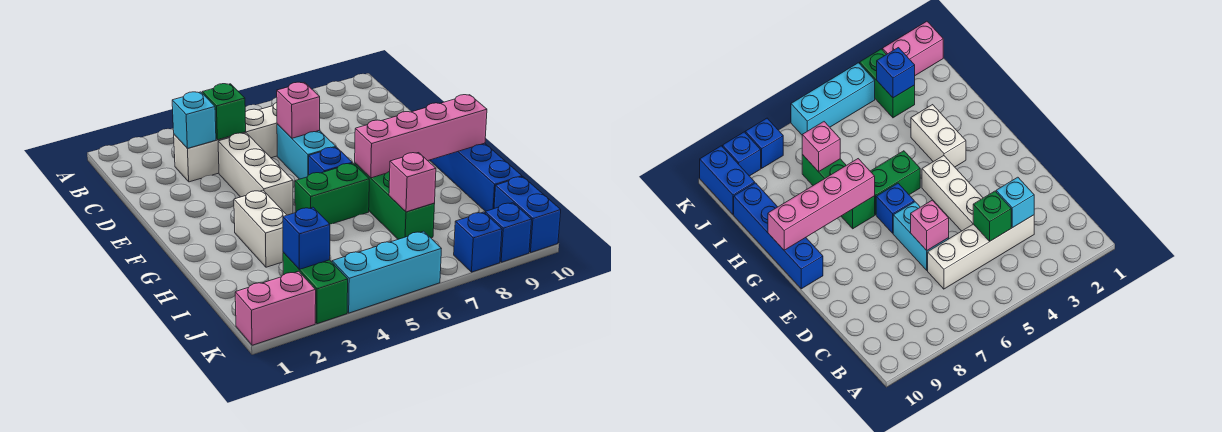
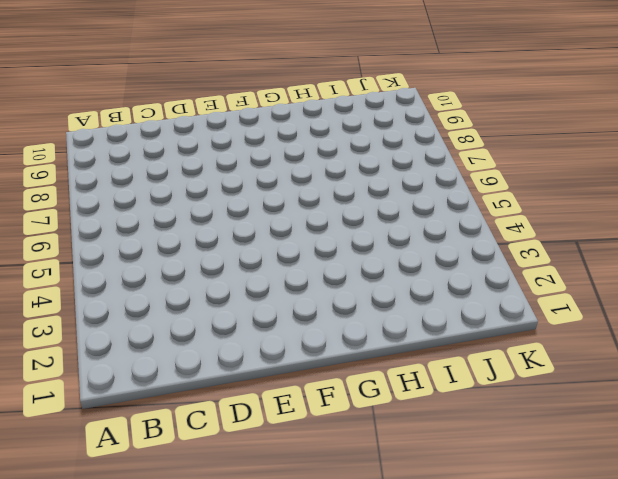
none -> white 1x4 brick [174,103,277,182]
none -> white 1x3 brick [218,133,293,215]
none -> cyan 1x2 brick [277,124,336,179]

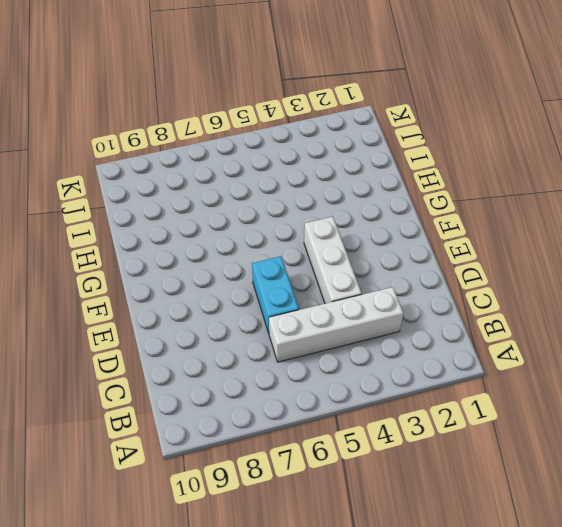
none -> blue 1x1 brick [309,147,352,175]
none -> blue 1x4 brick [430,143,522,211]
none -> white 1x2 brick [234,190,286,267]

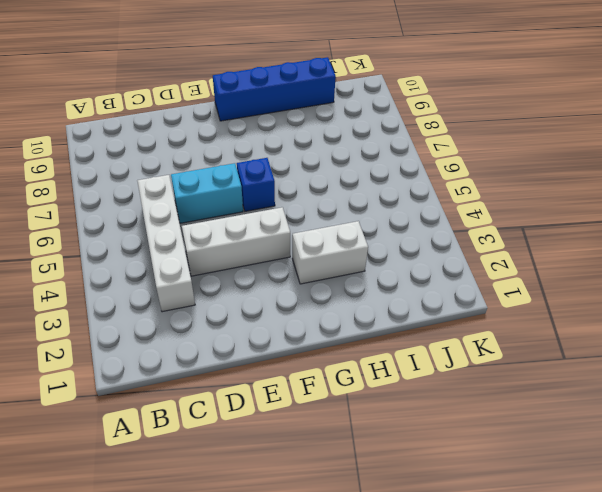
none -> green 1x2 brick [295,163,369,224]
none -> green 1x3 brick [355,163,435,239]
none -> green 1x2 brick [283,253,348,324]

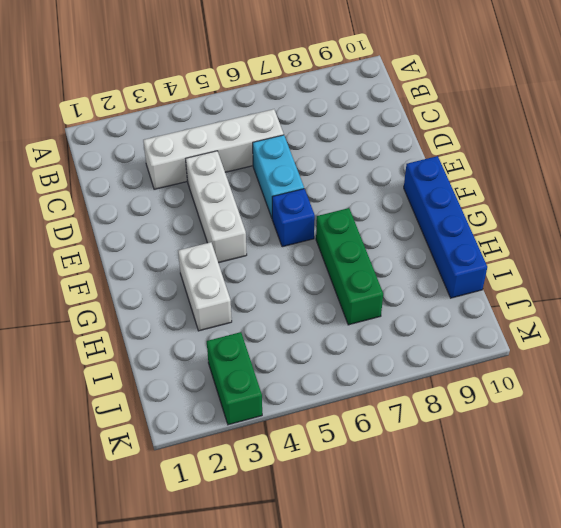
none -> green 1x2 brick [295,163,369,224]
none -> blue 1x2 brick [494,177,561,252]
none -> pink 1x2 brick [235,271,316,345]

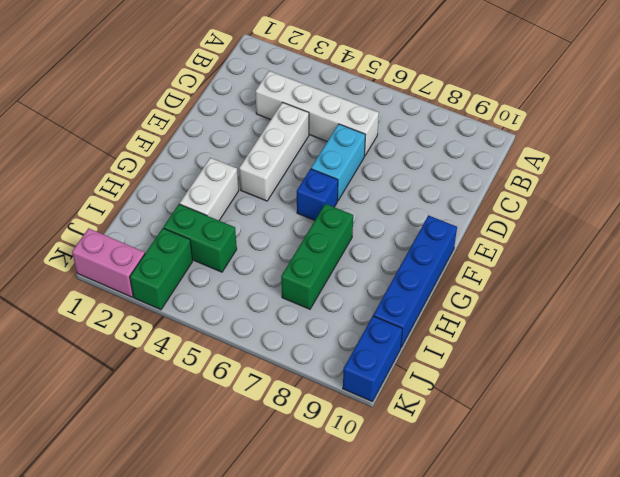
green 1x2 brick [163,204,237,272] -> green 1x2 brick moved to [295,163,369,224]
none -> cyan 1x3 brick [332,231,441,313]
none -> blue 1x1 brick [454,212,502,272]
none -> blue 1x1 brick [485,203,532,262]

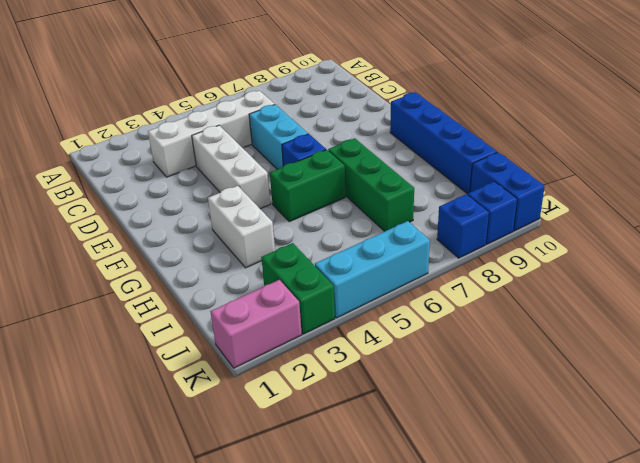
none -> cyan 1x1 brick [172,92,216,149]
none -> green 1x1 brick [202,84,246,140]
none -> pink 1x1 brick [277,82,320,138]

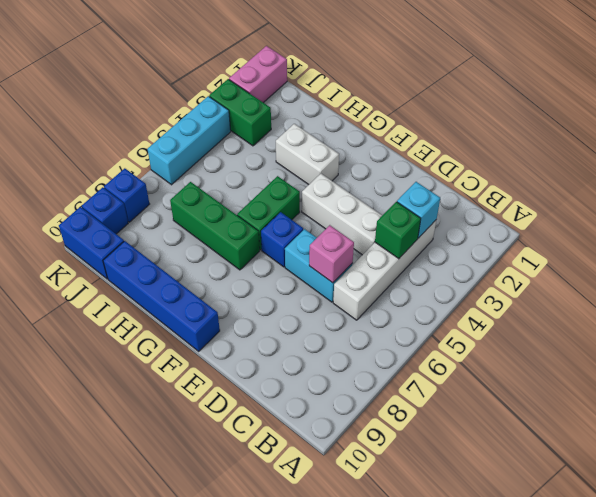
none -> pink 1x4 brick [355,95,487,178]
none -> pink 1x1 brick [389,153,436,212]
none -> blue 1x1 brick [283,207,330,269]

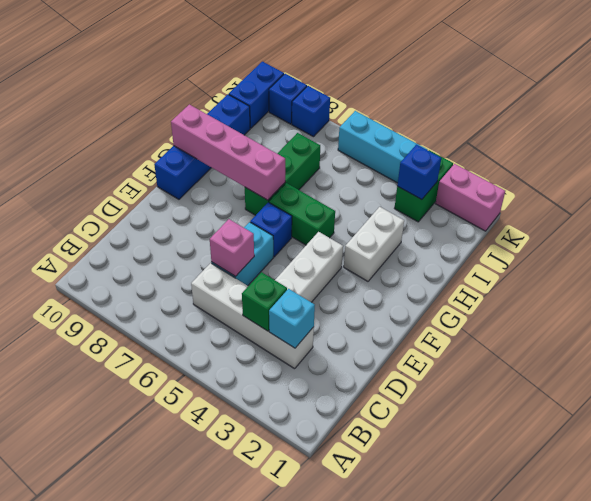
none -> pink 1x1 brick [389,153,436,212]

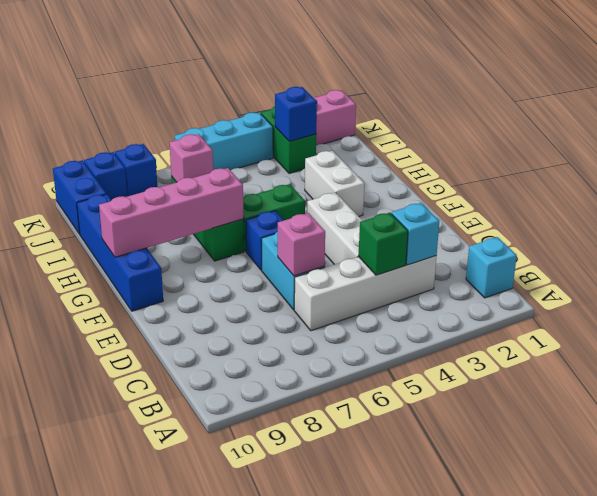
cyan 1x1 brick [466,237,517,298] -> none

